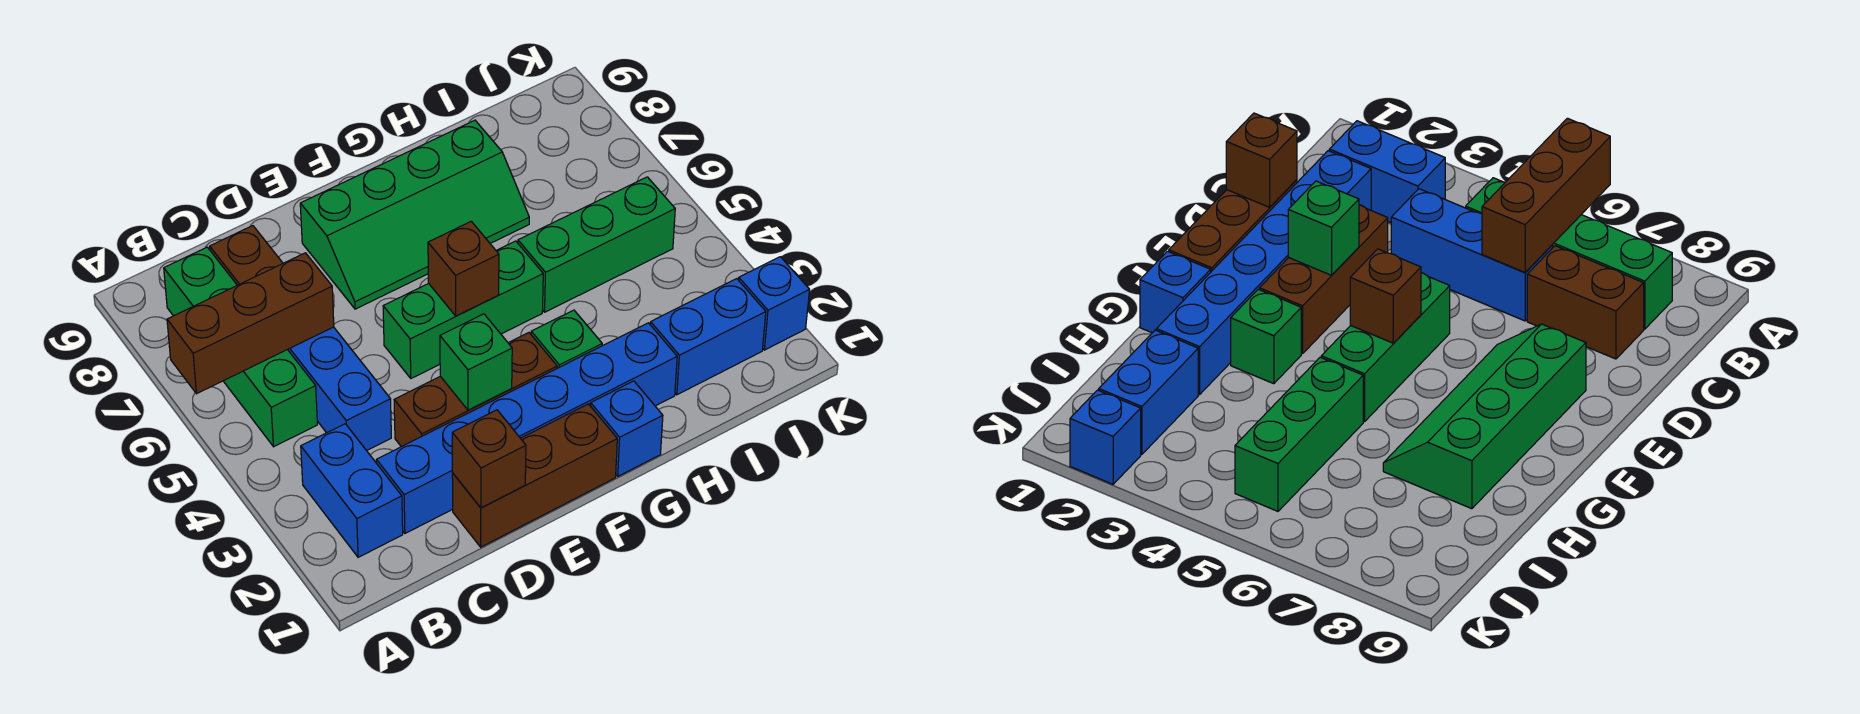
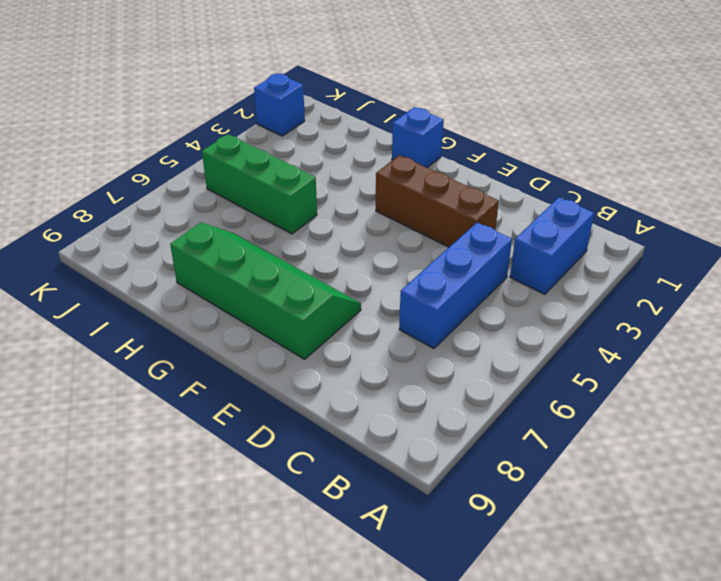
none -> green 1x4 brick [164,247,317,447]
none -> blue 1x6 brick [376,323,677,533]
none -> brown 1x2 brick [210,226,283,285]

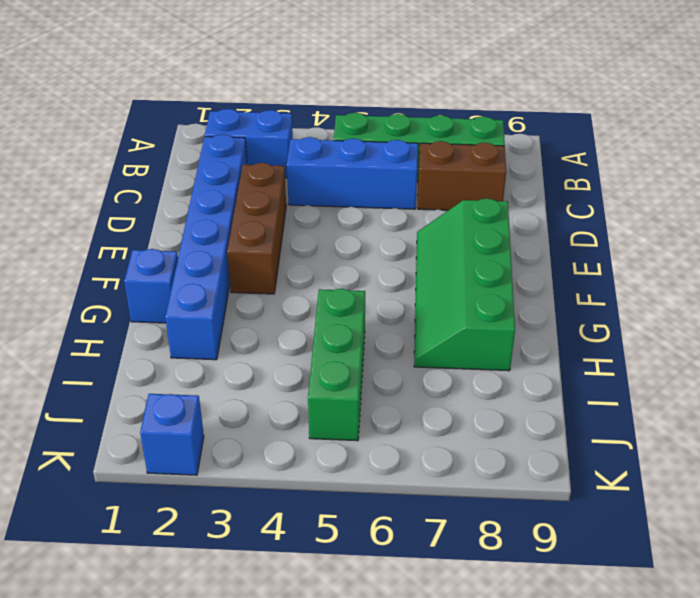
none -> brown 1x3 brick [452,404,617,547]
none -> green 1x3 brick [383,241,543,378]
none -> green 1x1 brick [531,310,602,368]

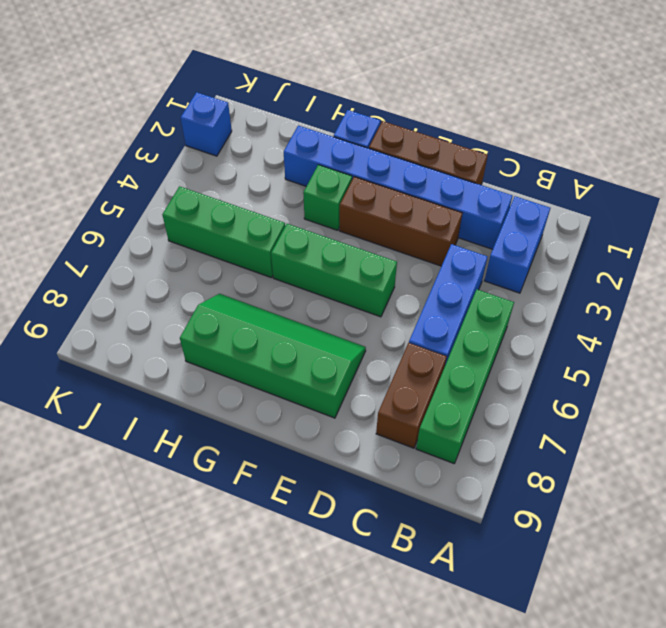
none -> blue 1x2 brick [650,279,766,395]
none -> brown 1x3 brick [167,253,334,394]
none -> brown 1x1 brick [452,410,526,508]

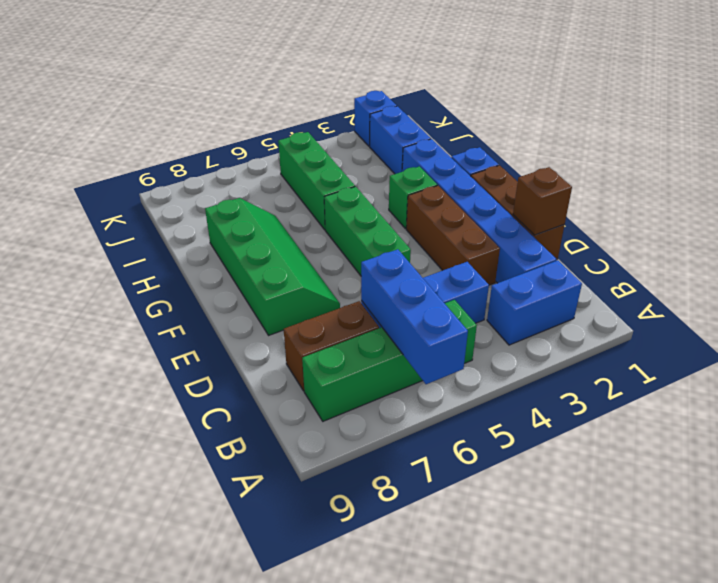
blue 1x3 brick [361,249,468,384] -> brown 1x3 brick [167,253,334,394]
none -> green 1x1 brick [440,314,512,410]
none -> brown 1x1 brick [428,221,499,316]

